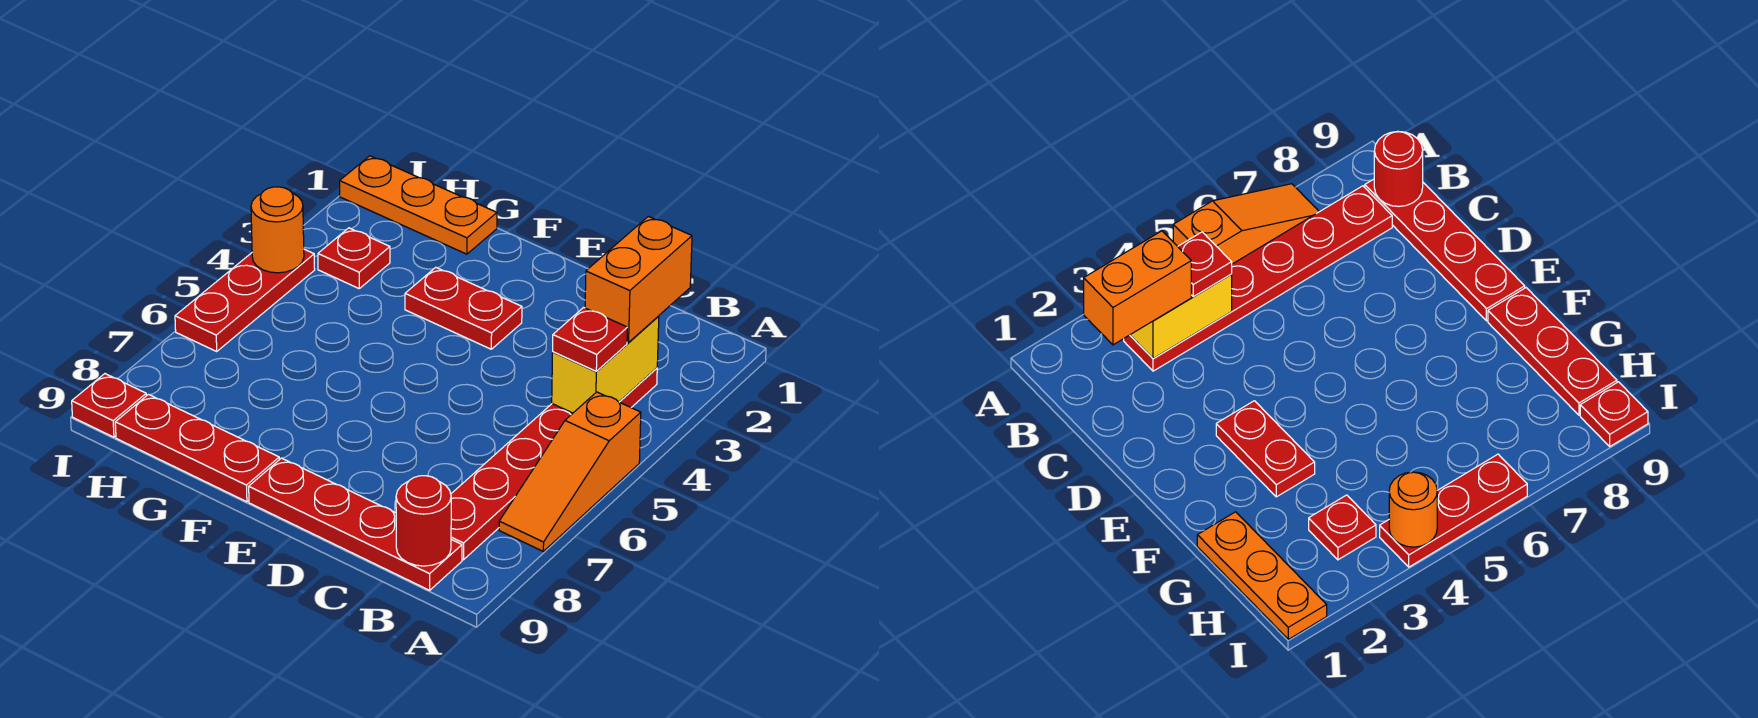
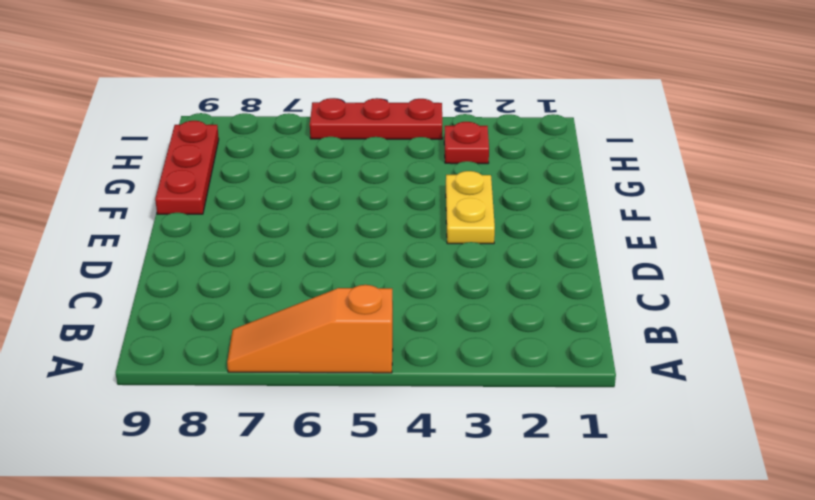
yellow 1x2 plate [446,171,495,244] -> red 1x2 plate [405,267,522,349]
none -> red 1x6 plate [451,368,657,560]
none -> red 1x4 plate [249,458,462,590]
none -> orange 1x3 plate [340,156,497,254]

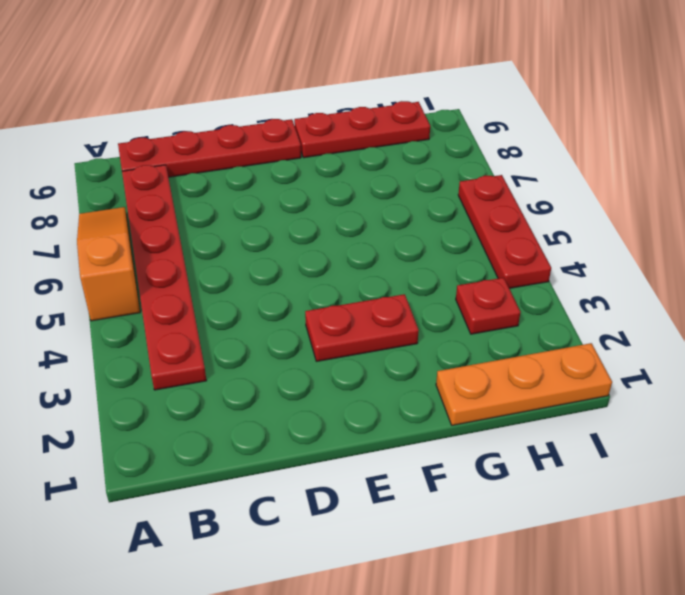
none -> red 1x1 plate [72,374,146,437]
none -> yellow 1x2 brick [552,316,659,413]
none -> red 1x1 round brick [396,476,451,566]

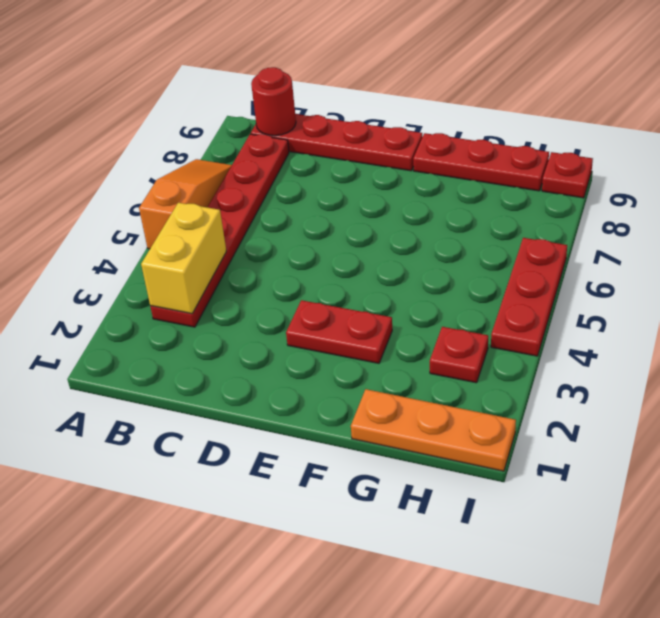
none -> orange 1x1 round brick [251,187,304,273]
none -> orange 1x2 brick [585,216,692,343]
none -> red 1x1 plate [553,307,627,371]

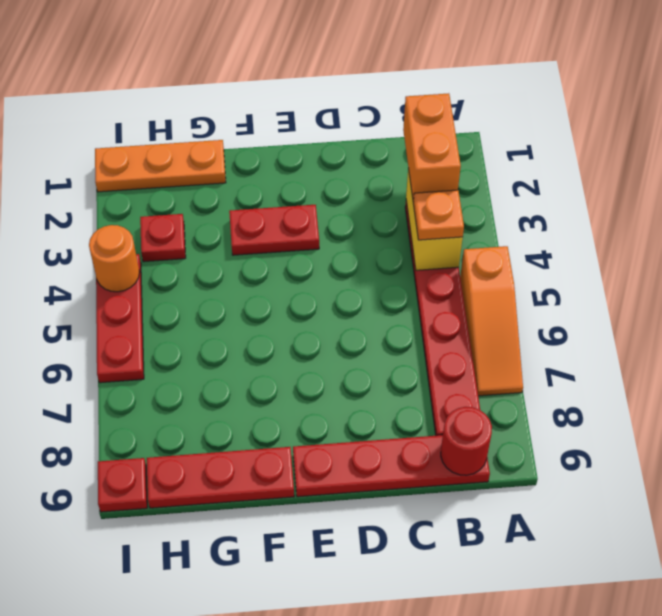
orange 1x1 plate [413,190,464,240] -> red 1x1 plate [553,307,627,371]

